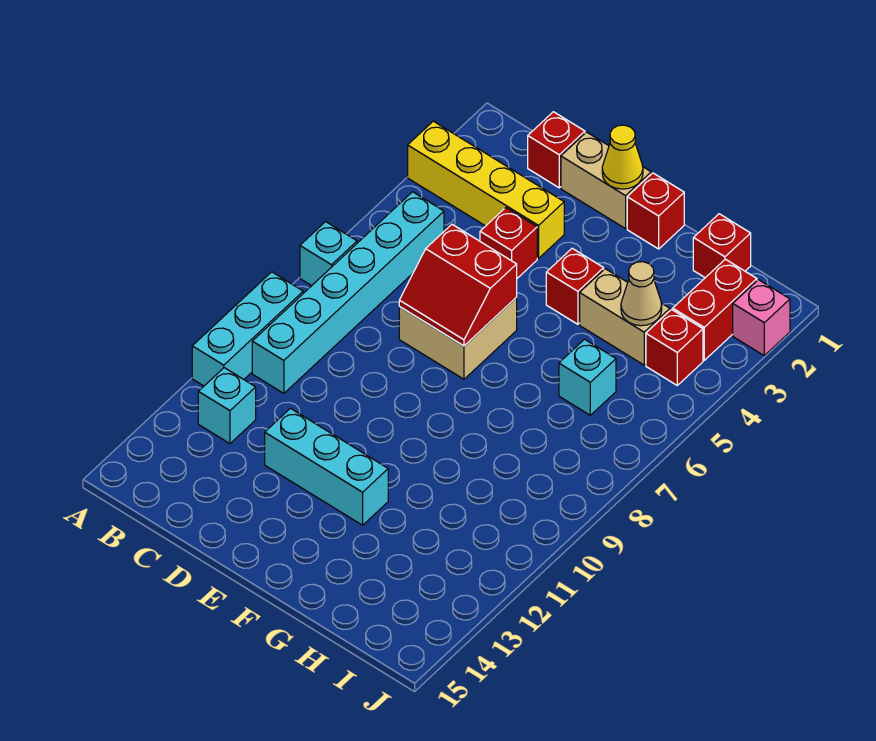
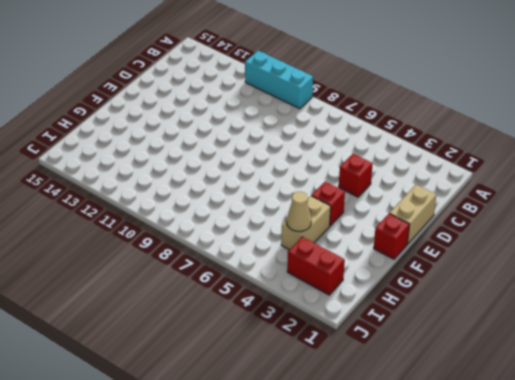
none -> yellow 1x4 brick [408,121,564,258]
none -> cyan 1x1 brick [300,222,357,286]
none -> cyan 1x6 brick [252,192,444,393]

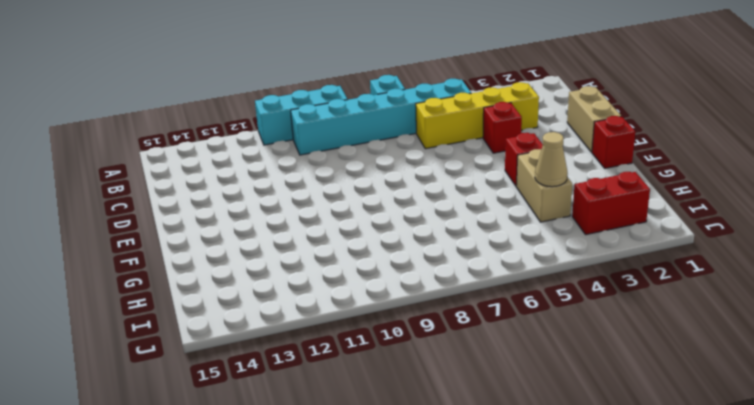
yellow 1x4 brick [416,82,539,149] -> yellow 1x4 brick turned to [408,121,564,258]
none -> cyan 1x1 brick [198,368,256,444]
none -> red 1x1 brick [528,112,585,188]
none -> tan 2x2 brick [399,298,517,379]

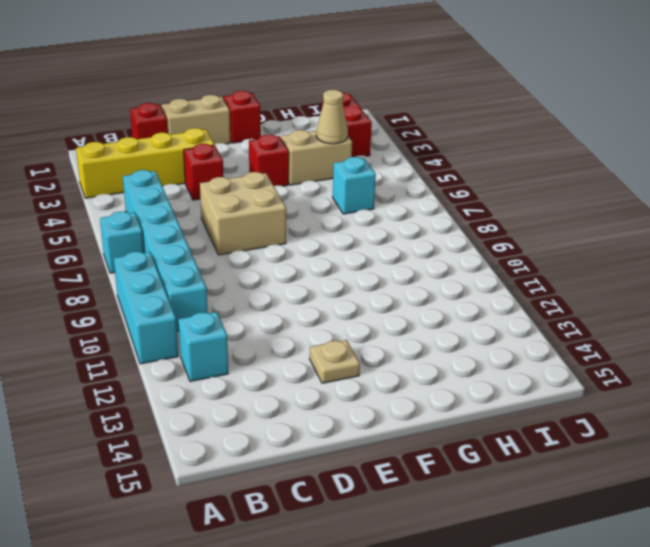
tan 1x1 plate [310,340,360,383] -> none
none -> cyan 1x3 brick [265,408,388,525]
none -> red 1x1 brick [693,214,751,278]
none -> red 1x1 brick [646,310,703,385]

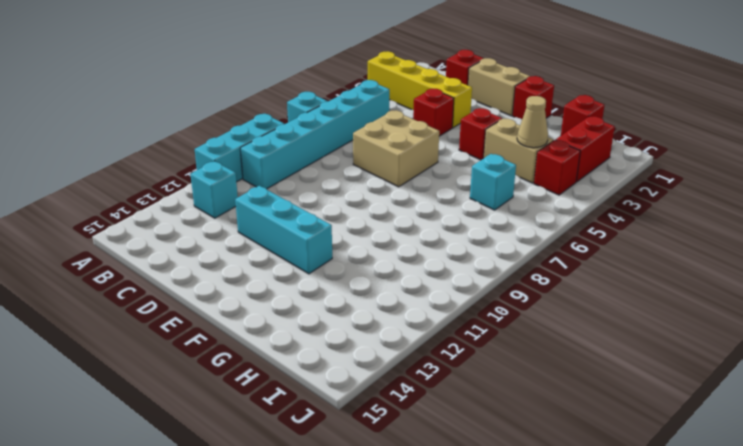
none -> pink 1x1 brick [733,280,790,356]
none -> red 2x2 slope [399,225,517,346]
none -> yellow 1x1 cone [602,125,643,189]

